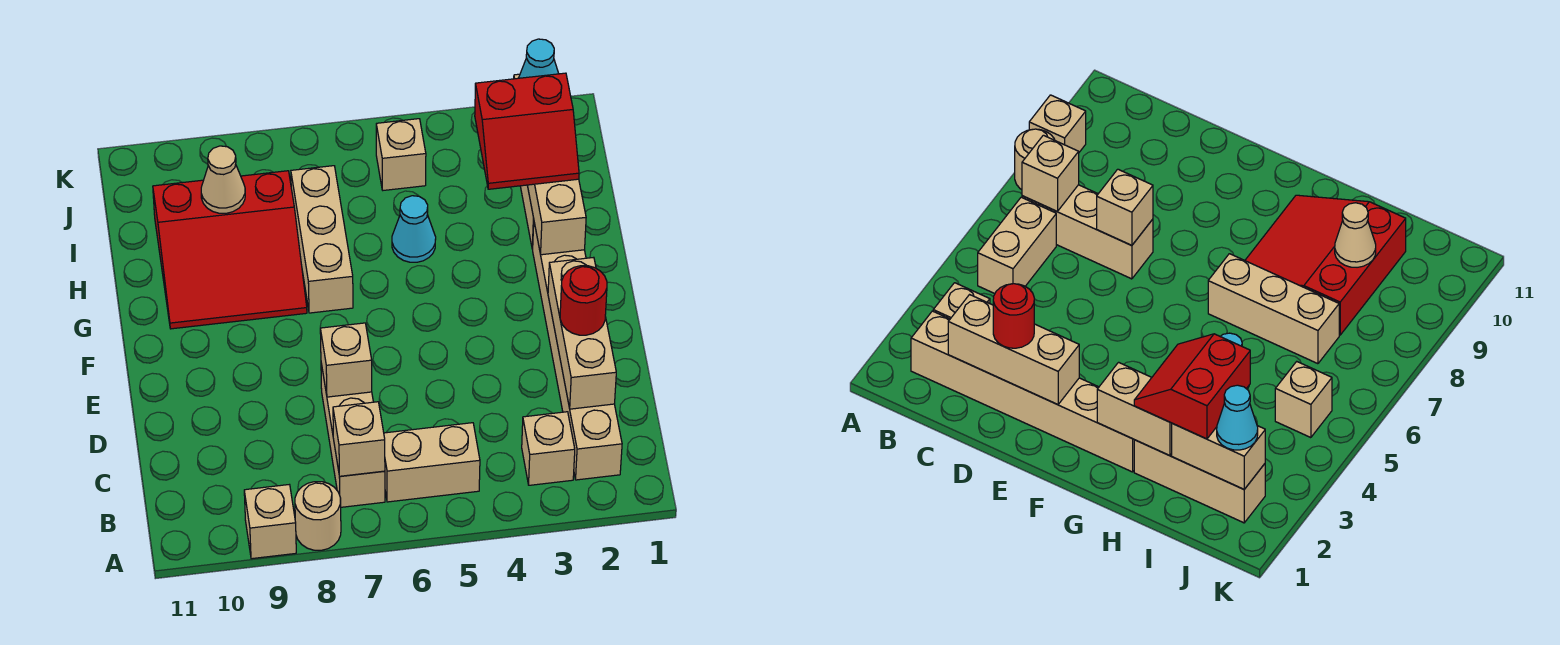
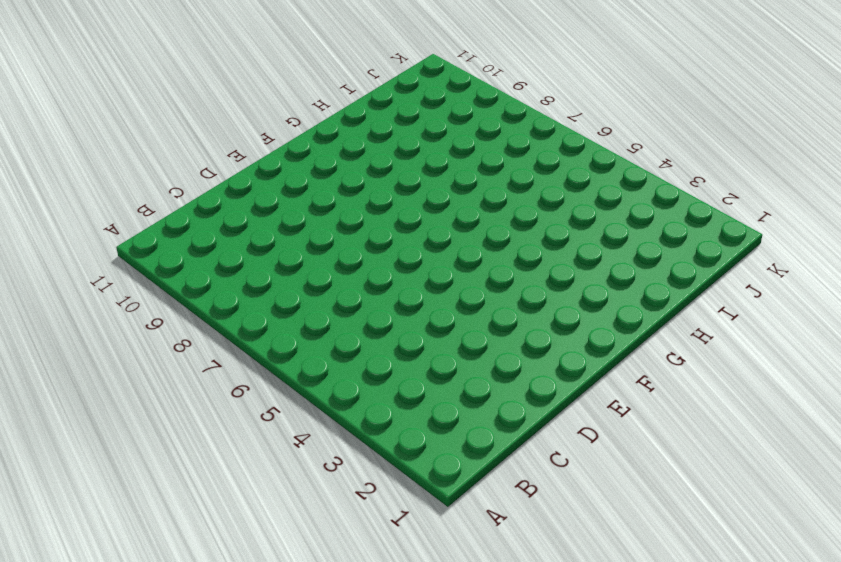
none -> tan 1x1 round brick [295,482,341,550]
none -> tan 1x1 brick [244,485,296,559]
none -> tan 1x6 brick [533,223,622,480]

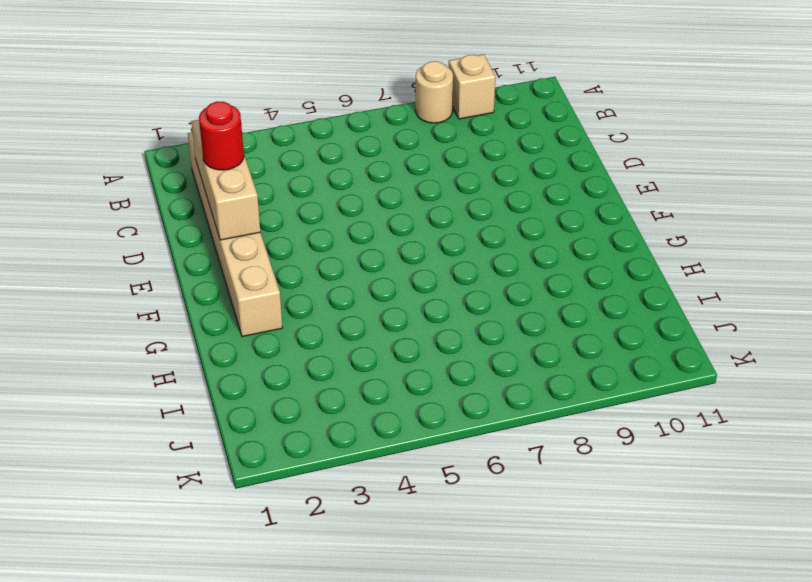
none -> tan 1x1 brick [522,412,575,485]
none -> tan 1x2 brick [384,423,480,502]
none -> tan 1x3 brick [321,364,385,507]

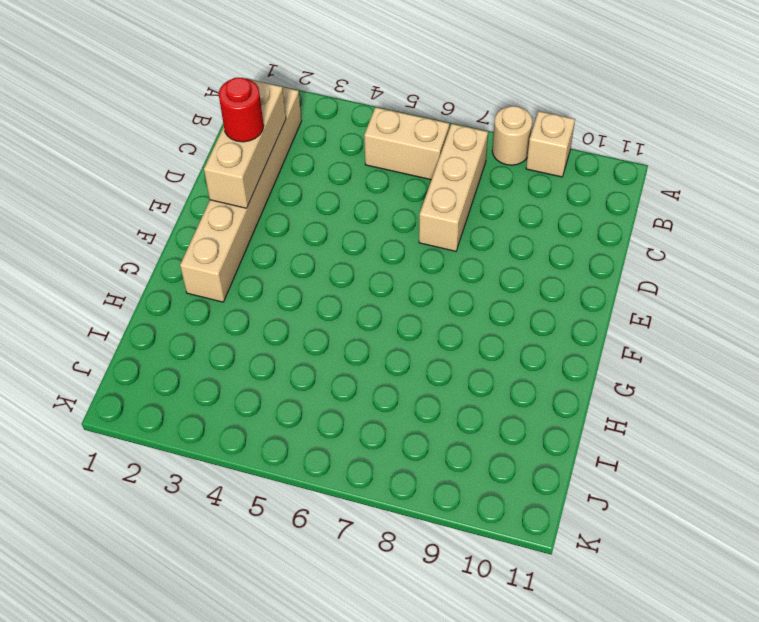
none -> tan 1x1 brick [522,412,575,485]
none -> tan 1x3 brick [291,166,353,313]
none -> red 3x3 slope [153,171,307,329]

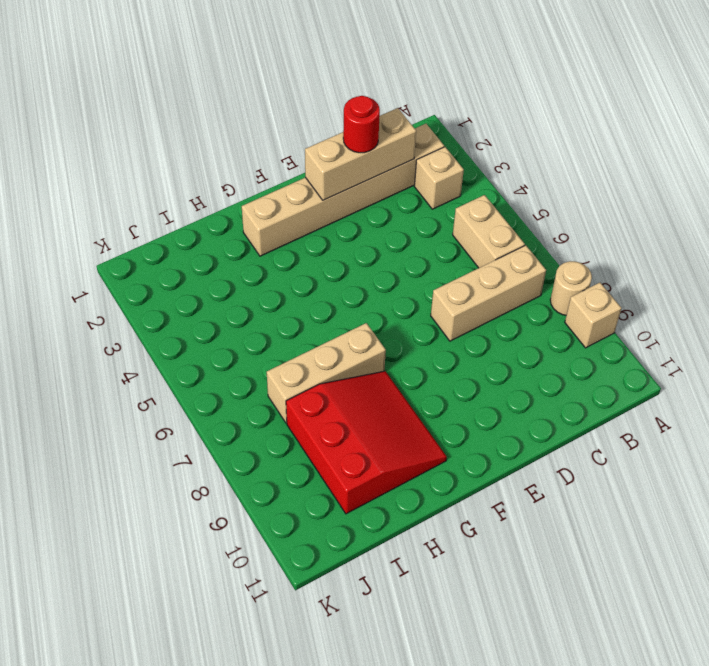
none -> tan 1x3 brick [1134,440,1265,523]
none -> cyan 1x1 cone [392,196,436,262]
none -> tan 1x1 brick [376,119,426,190]

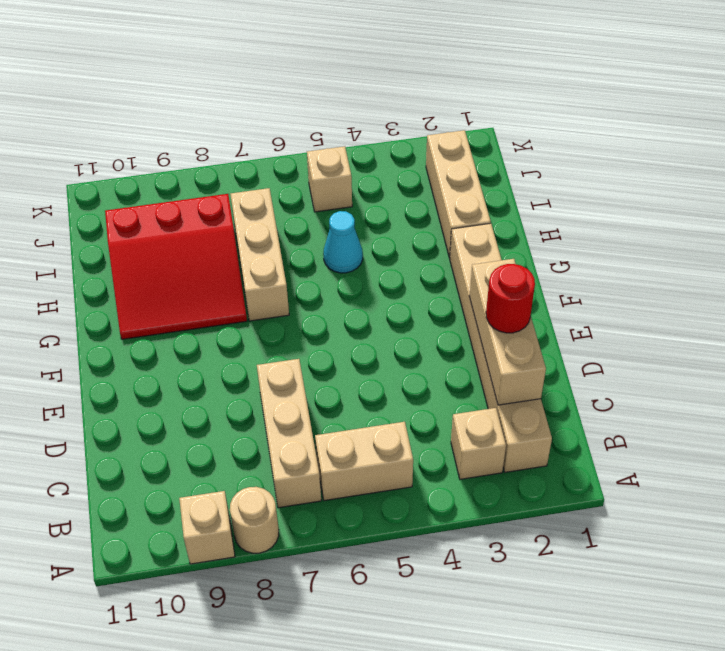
none -> tan 1x1 brick [333,402,385,476]
none -> tan 1x1 brick [320,323,372,397]
none -> tan 1x2 brick [527,179,586,255]

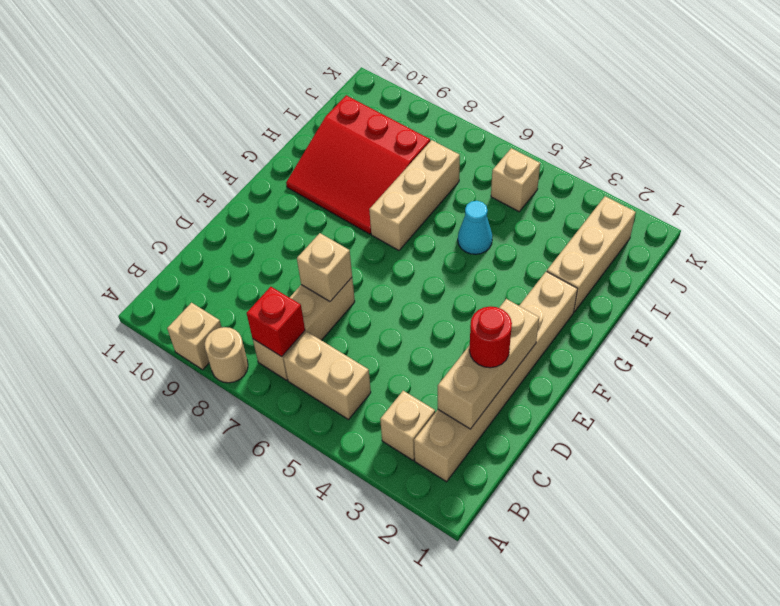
red 1x1 brick [247,287,305,357] -> tan 1x1 brick [333,402,385,476]
none -> tan 1x2 brick [527,179,586,255]
none -> tan 1x2 brick [1172,423,1265,489]
none -> tan 1x1 cone [201,146,245,213]

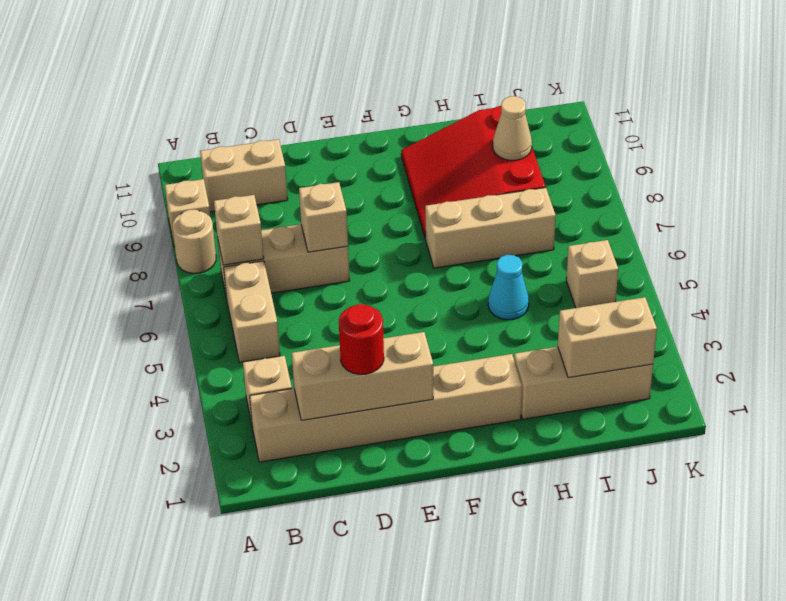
tan 1x2 brick [200,139,288,212] -> tan 1x2 brick moved to [527,179,586,255]
none -> red 2x2 slope [475,73,579,189]
none -> cyan 1x1 cone [519,39,559,78]

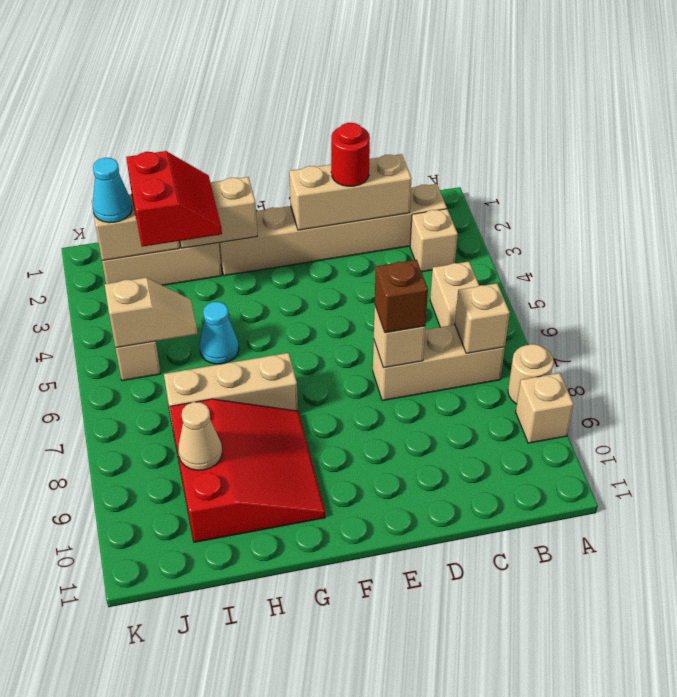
brown 1x1 brick [375,260,428,333] -> none
tan 1x2 slope [105,278,198,348] -> none

